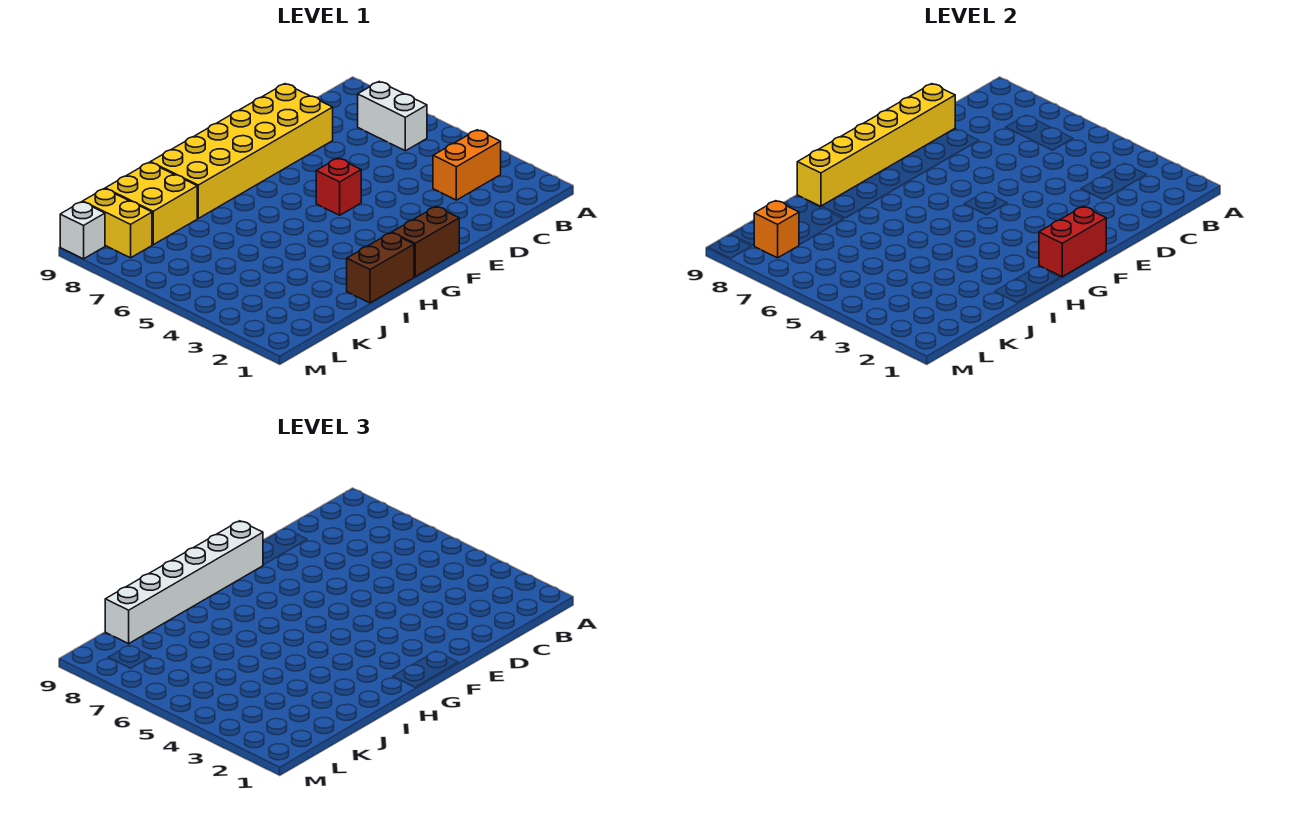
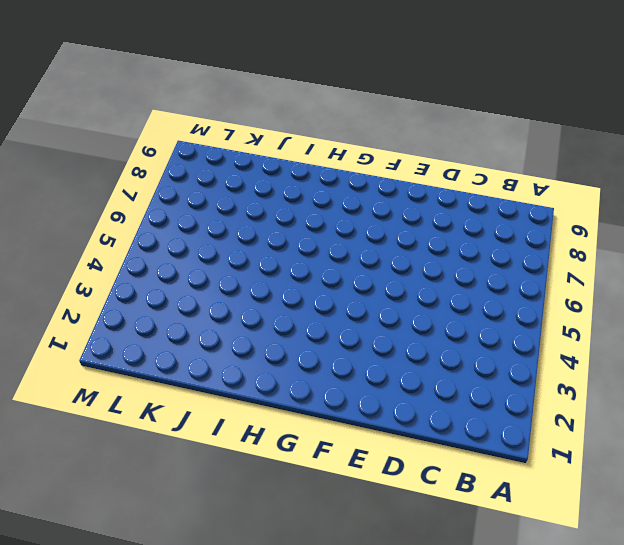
none -> orange 1x2 brick [433,130,501,200]
none -> white 1x2 brick [358,82,427,151]
none -> yellow 2x6 brick [150,84,333,218]

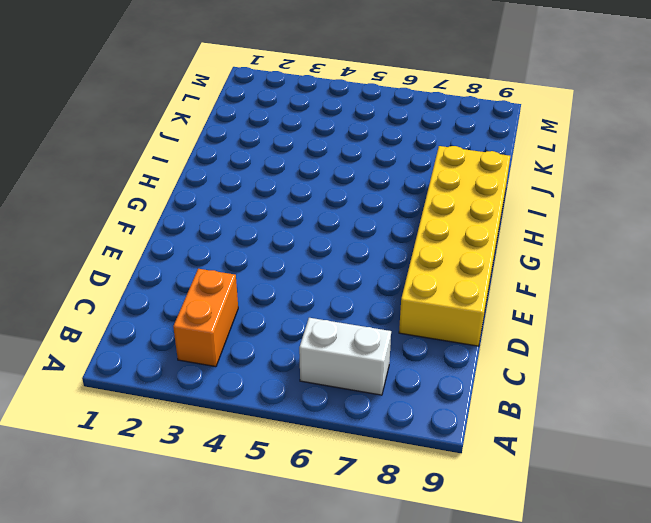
none -> brown 1x2 brick [392,206,459,277]
none -> red 1x1 brick [316,158,361,215]
none -> brown 1x2 brick [347,233,414,303]

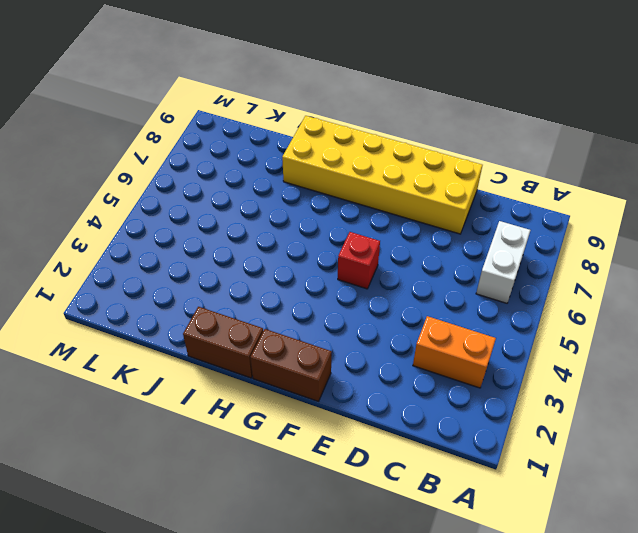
none -> yellow 2x2 brick [105,162,197,245]
none -> yellow 1x2 brick [83,189,152,258]
none -> white 1x1 brick [60,202,105,259]

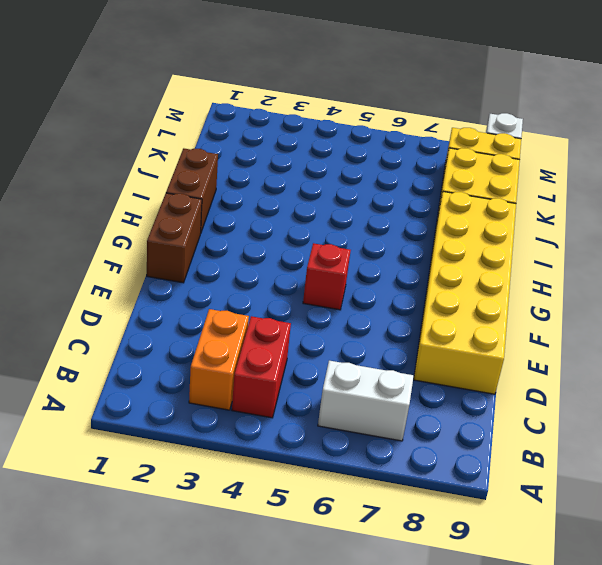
red 1x2 brick [232,316,291,418] -> red 1x2 brick moved to [1039,206,1106,277]
none -> yellow 1x6 brick [797,84,955,206]
none -> orange 1x1 brick [754,201,799,258]
none -> white 1x6 brick [105,521,263,644]

